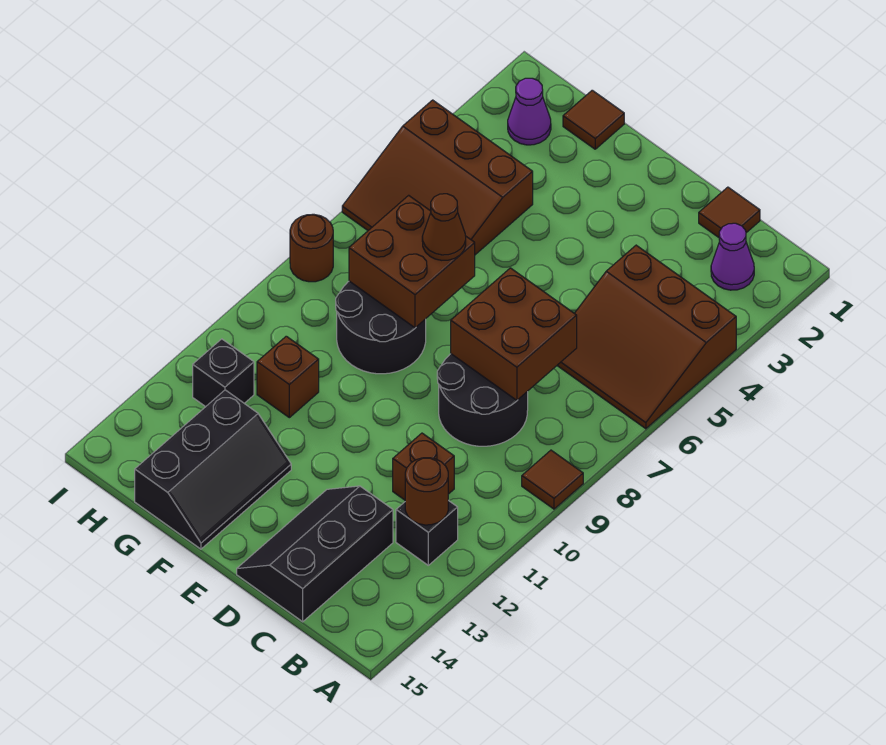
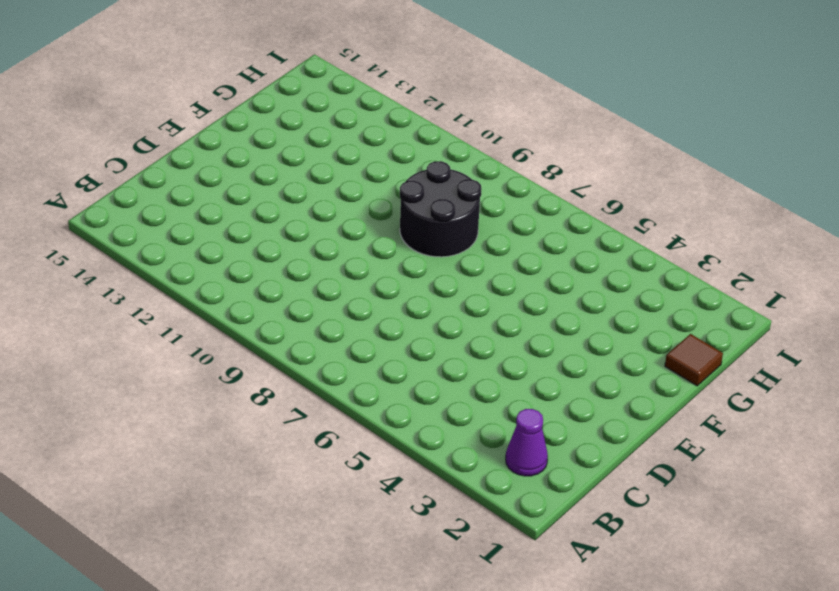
none -> brown 3x3 slope [557,245,736,429]
none -> brown 1x1 tile [522,450,583,509]
none -> black 1x1 brick [396,500,458,565]

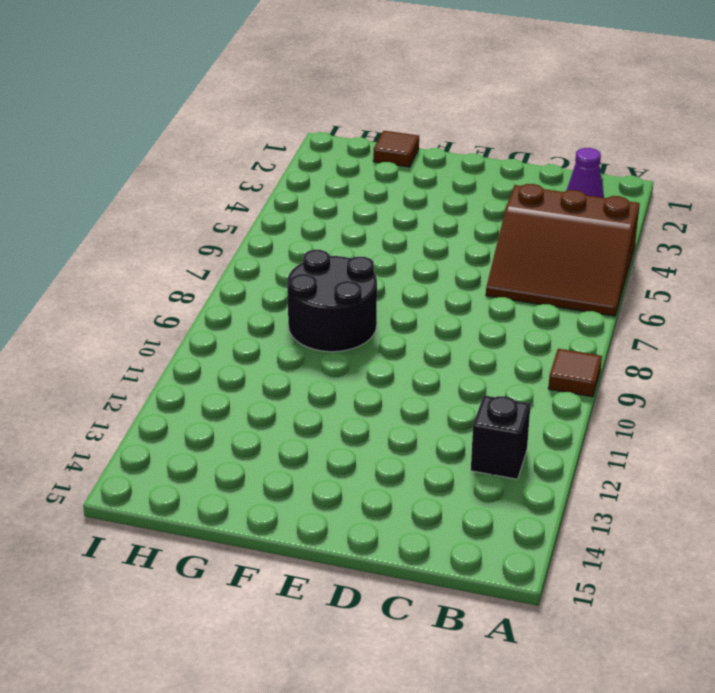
none -> brown 1x1 tile [699,187,760,237]
none -> black 2x2 round brick [437,354,528,446]
none -> brown 1x1 brick [393,433,454,500]

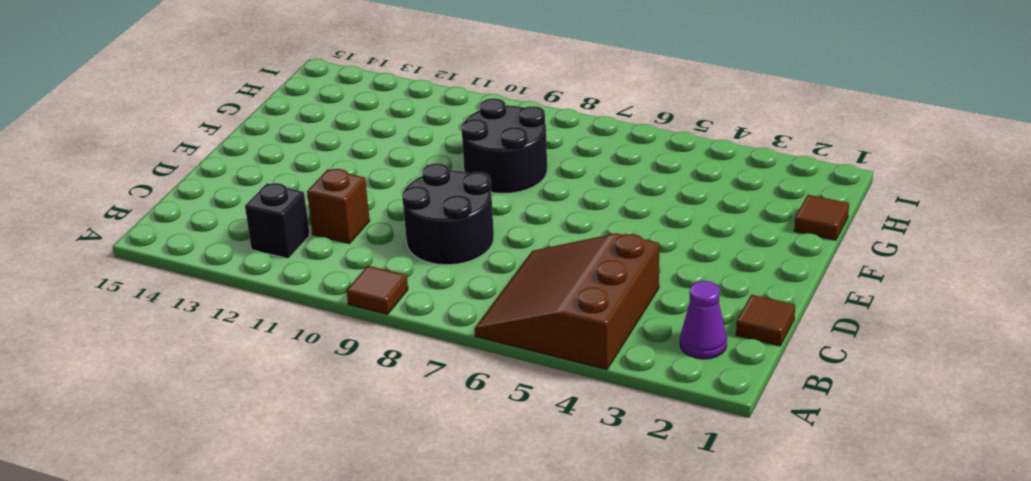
none -> black 2x3 slope [237,486,393,622]
none -> black 2x3 slope [135,390,291,549]
none -> brown 3x3 slope [342,100,533,255]

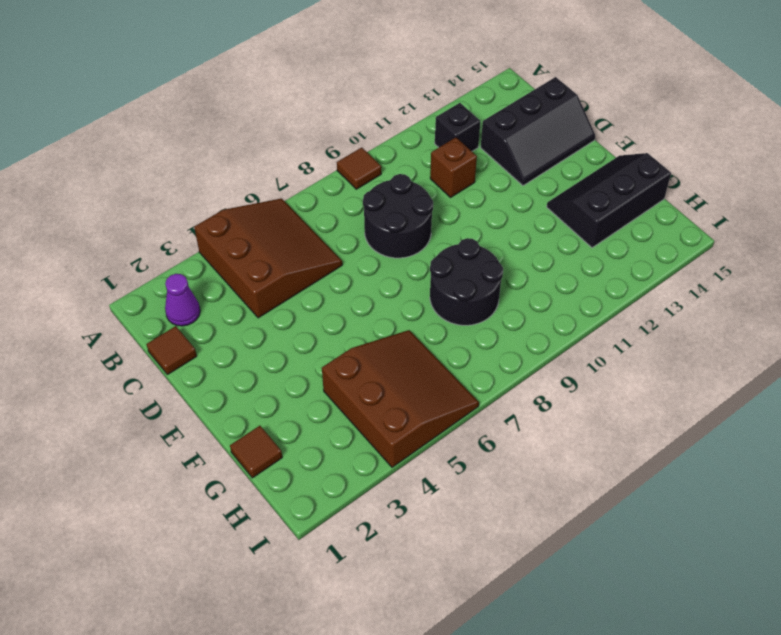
none -> brown 1x1 brick [257,336,319,418]
none -> purple 1x1 cone [508,78,551,145]
none -> black 1x1 brick [193,339,254,407]

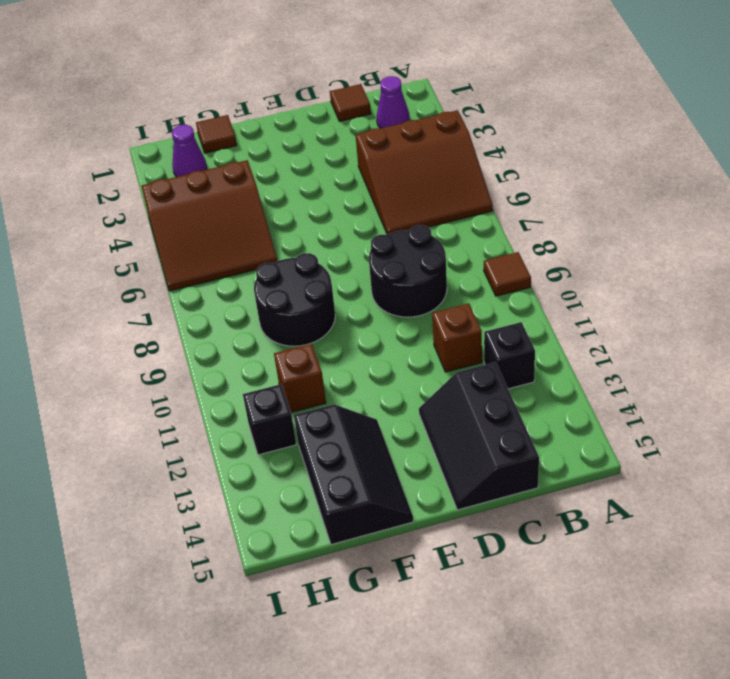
none -> brown 1x1 round brick [290,214,333,282]
none -> brown 1x1 round brick [405,458,448,525]
none -> brown 2x2 brick [451,268,577,400]

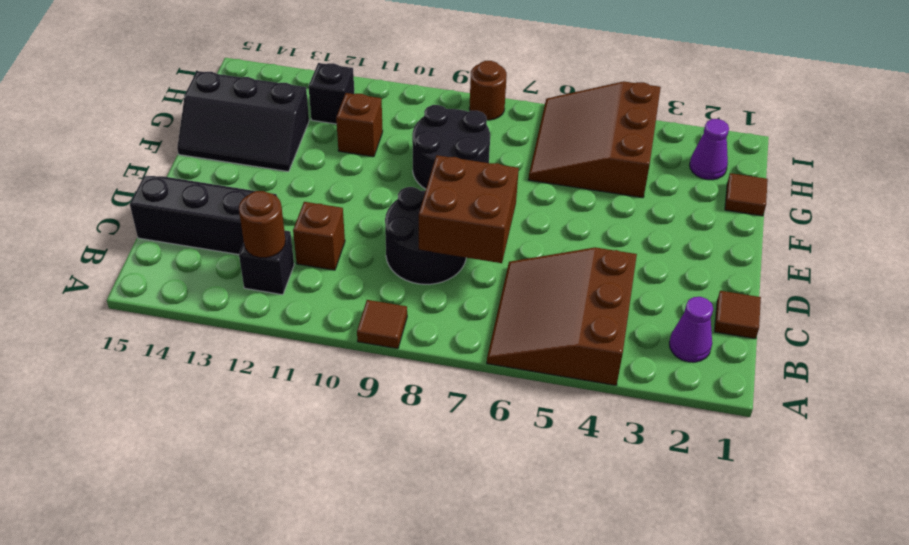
none -> brown 2x2 brick [349,195,475,328]
none -> brown 1x1 cone [422,194,466,260]

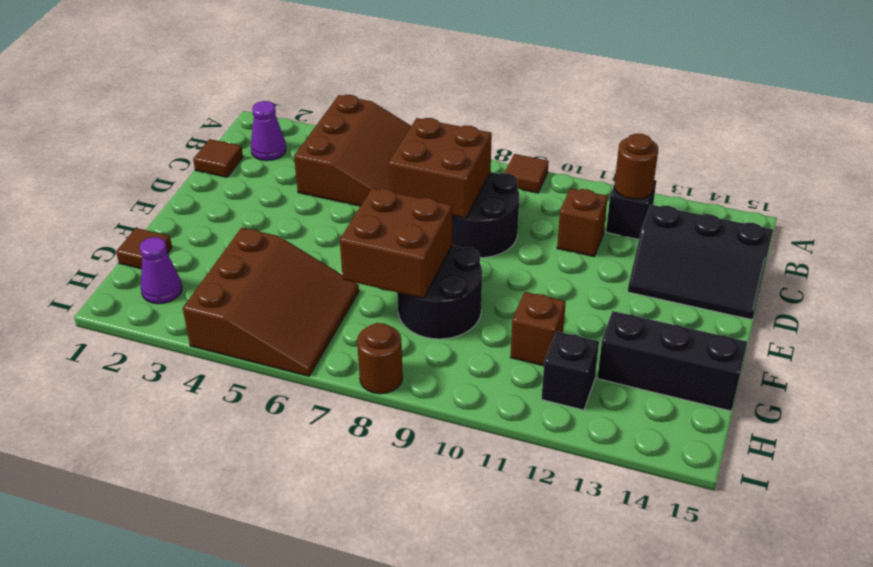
none -> brown 1x1 cone [422,194,466,260]

